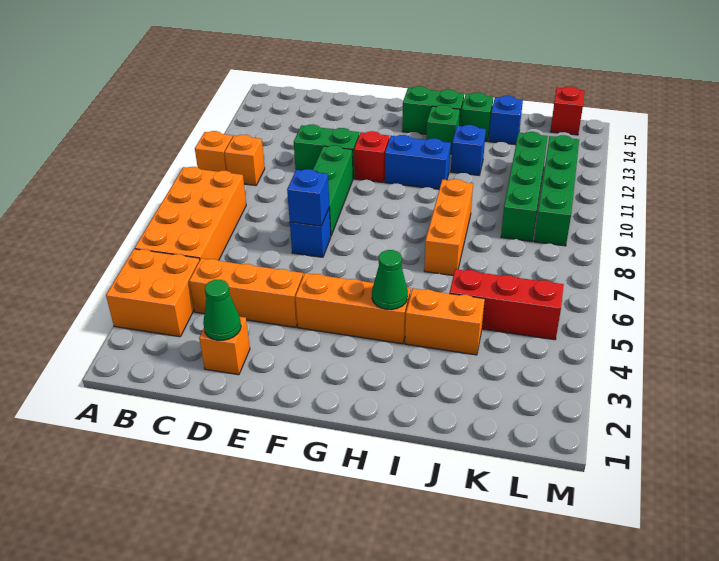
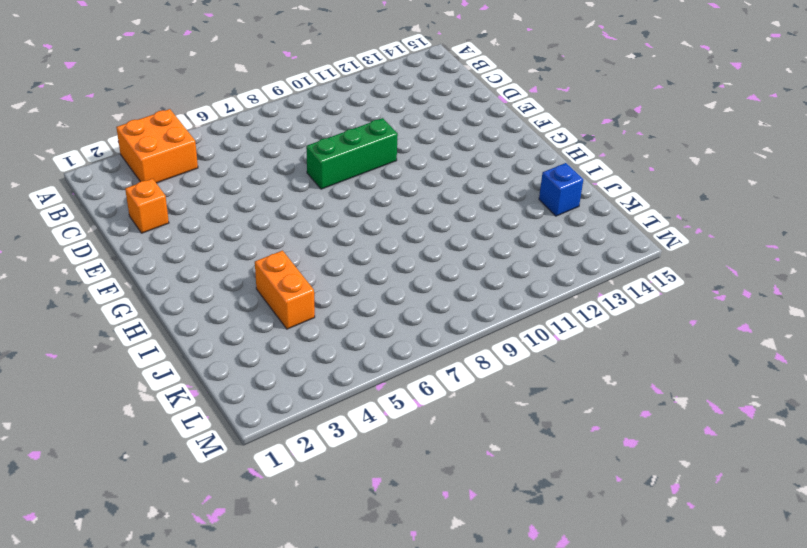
none -> orange 2x4 brick [135,167,246,260]
none -> orange 1x1 brick [195,131,233,172]
none -> orange 1x1 brick [225,135,265,186]

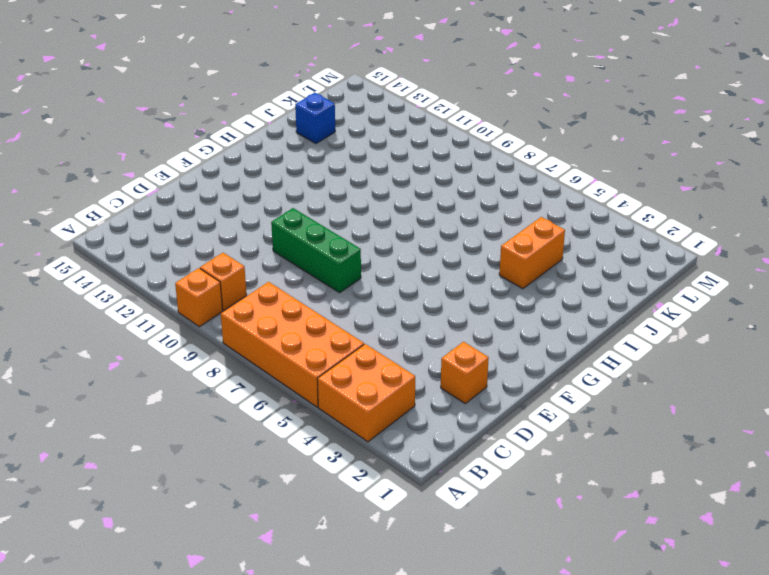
none -> orange 1x3 brick [189,258,303,327]
none -> green 1x2 brick [294,124,359,178]
none -> blue 1x1 brick [290,208,331,257]

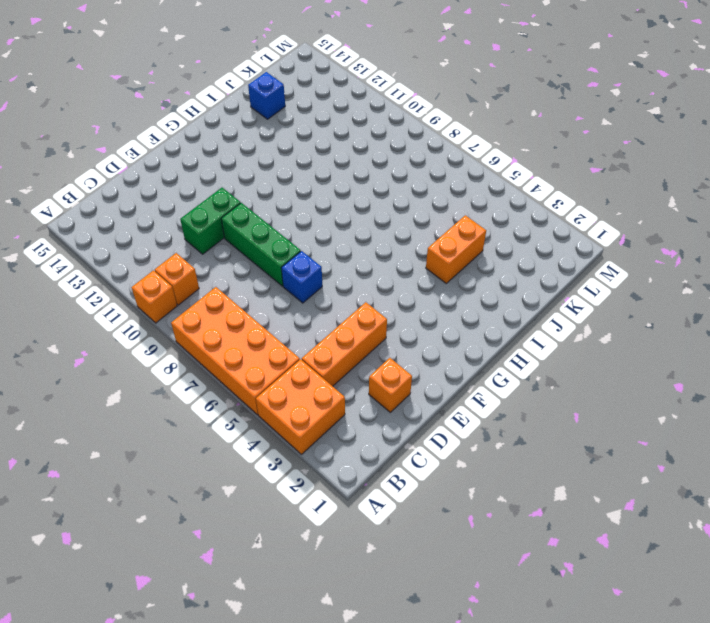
none -> orange 1x3 brick [295,273,411,344]
none -> red 1x1 brick [354,131,389,182]
none -> blue 1x2 brick [385,135,451,189]

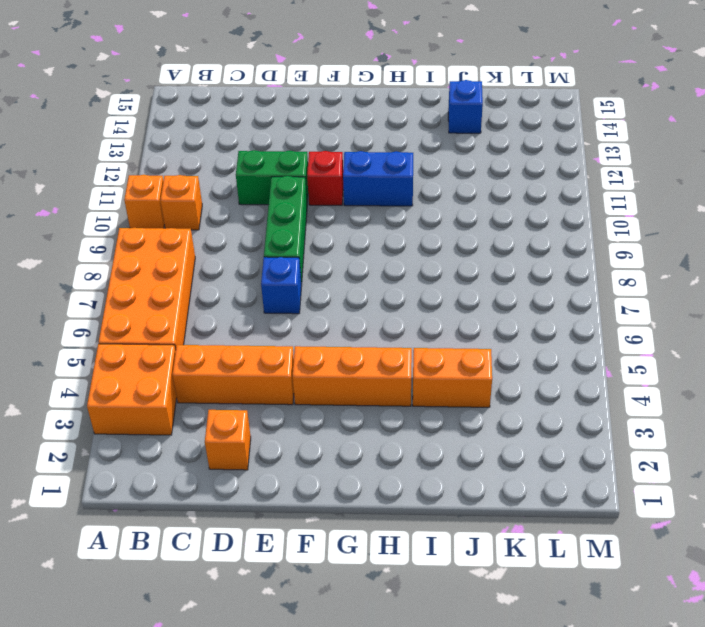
none -> green 1x2 brick [402,86,464,134]
none -> green 1x1 brick [426,105,460,154]
none -> orange 1x3 brick [424,179,473,275]

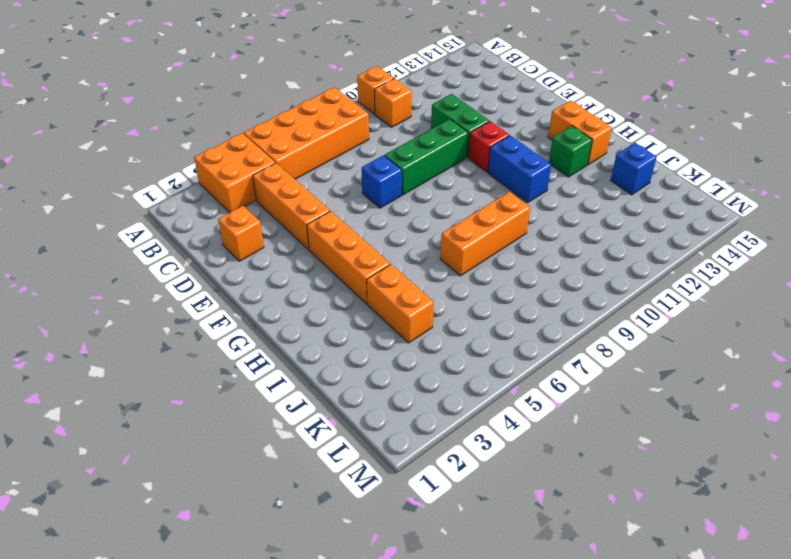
orange 1x2 brick [548,100,612,165] -> green 1x2 brick [402,86,464,134]
none -> blue 1x1 brick [451,125,486,175]
none -> green 1x1 brick [460,93,493,141]
none -> red 1x3 brick [449,269,564,340]

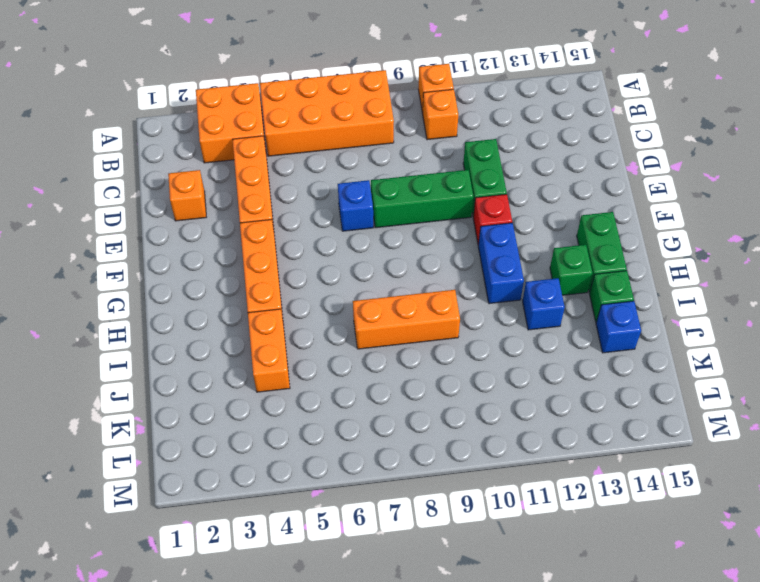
none -> red 1x3 brick [449,269,564,340]
none -> green 1x4 brick [501,132,548,241]
none -> green 1x4 brick [534,135,579,246]

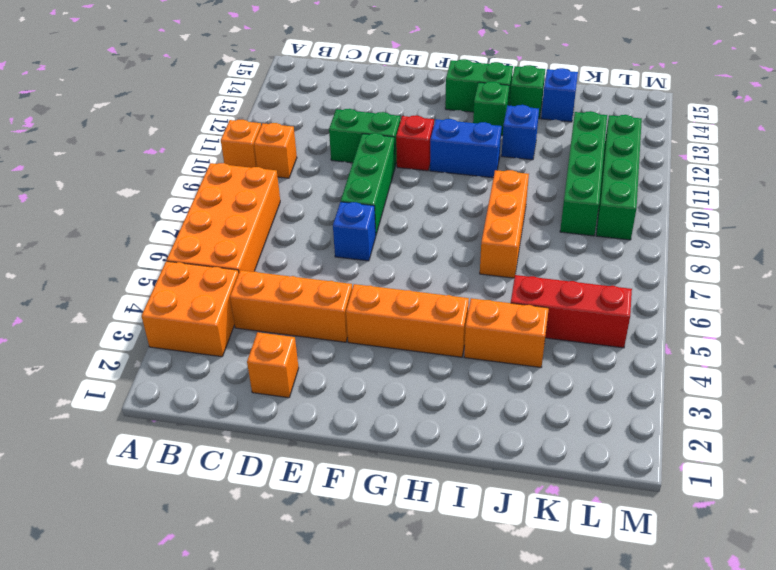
none -> red 1x1 brick [550,86,585,135]
none -> green 1x1 cone [203,280,241,340]
none -> blue 1x1 brick [287,169,329,226]

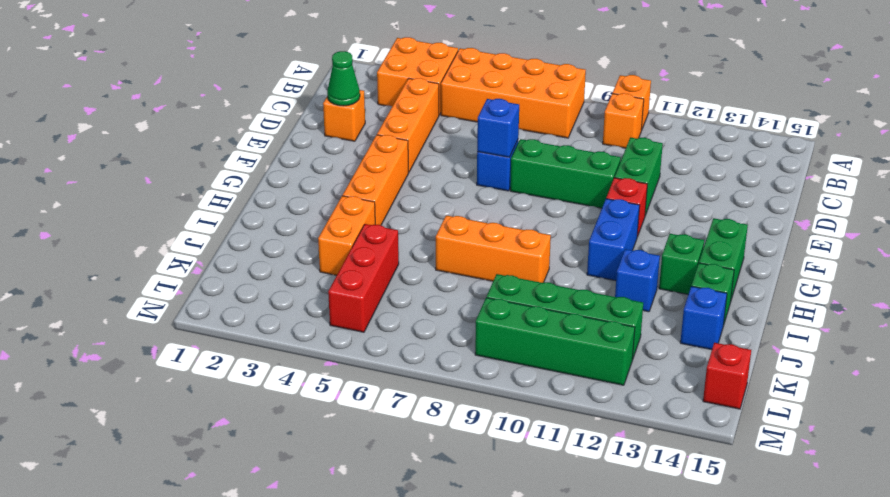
none -> green 1x1 cone [372,250,408,310]

